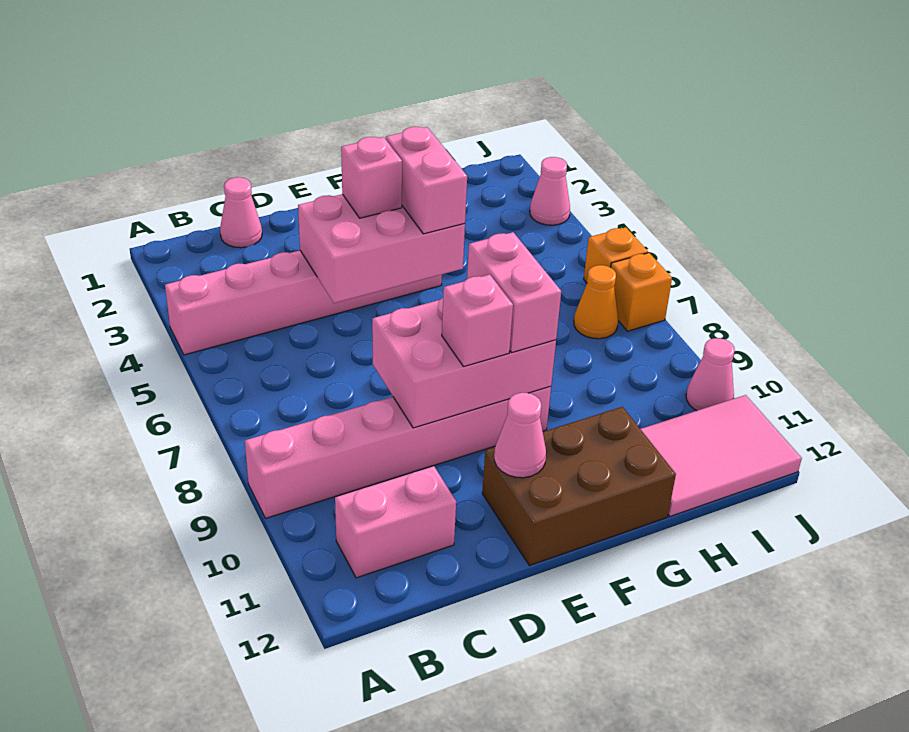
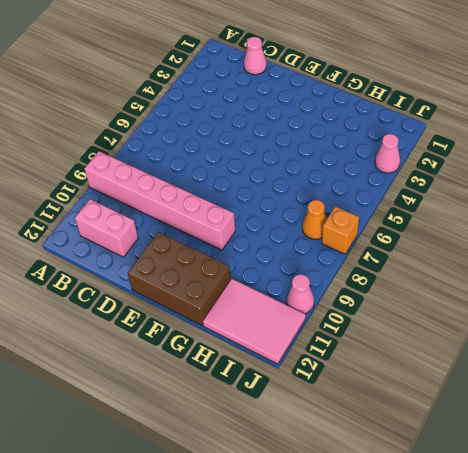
none -> pink 1x6 brick [165,251,442,355]
none -> orange 1x1 brick [584,227,648,283]
none -> pink 2x3 brick [298,194,465,303]

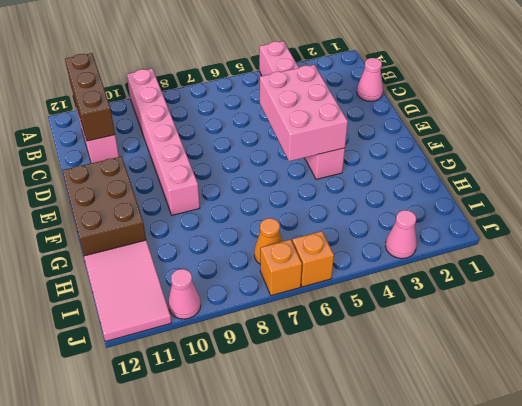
brown 1x3 brick [65,53,115,141] -> none
none -> pink 2x3 brick [372,298,556,428]
none -> pink 1x1 cone [494,393,546,478]
none -> pink 1x1 brick [341,137,402,218]

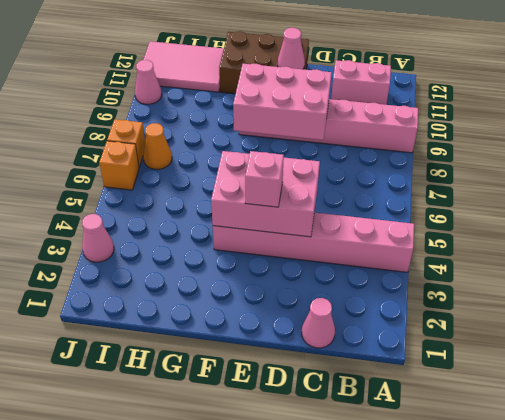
none -> pink 1x1 brick [442,275,513,367]
none -> pink 1x2 brick [386,127,467,234]
none -> pink 1x2 brick [467,232,561,352]

